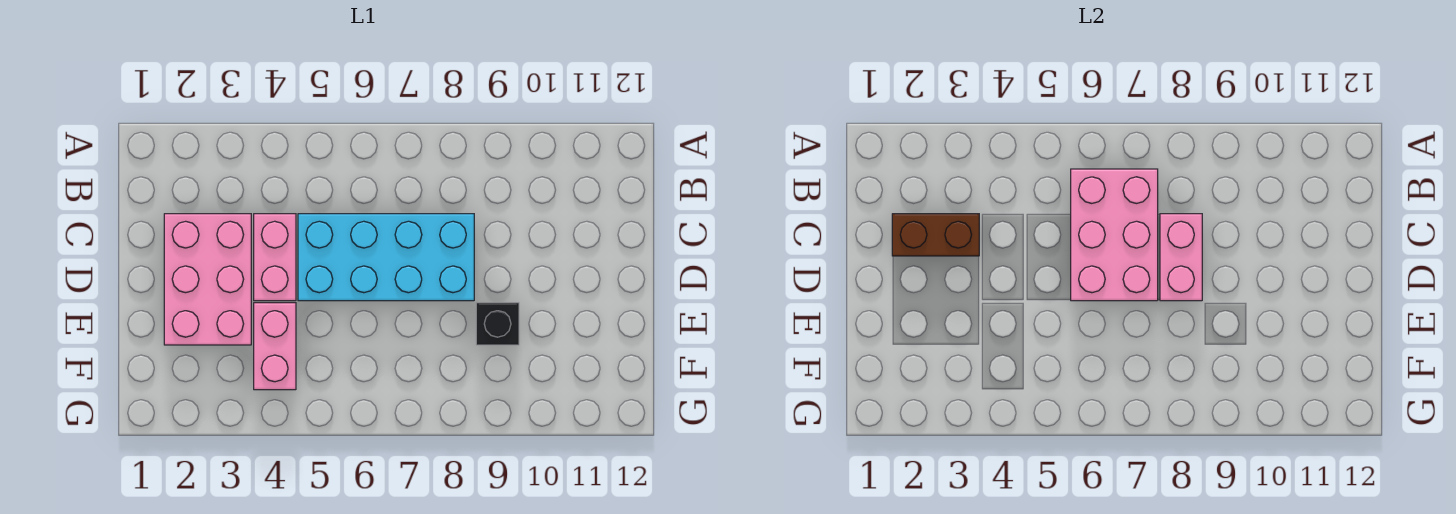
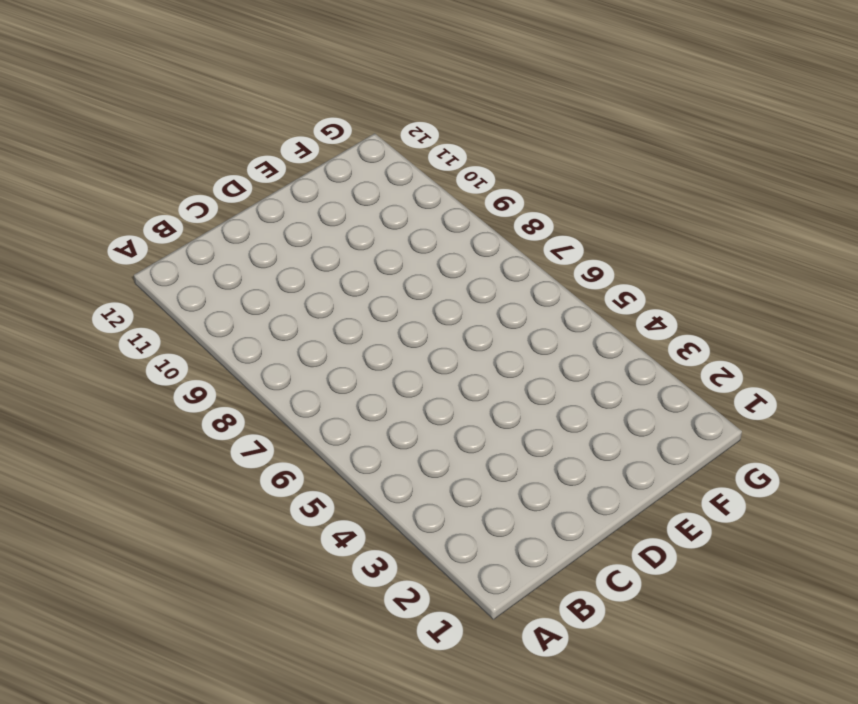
none -> pink 2x3 brick [164,214,251,345]
none -> pink 1x2 brick [254,214,296,301]

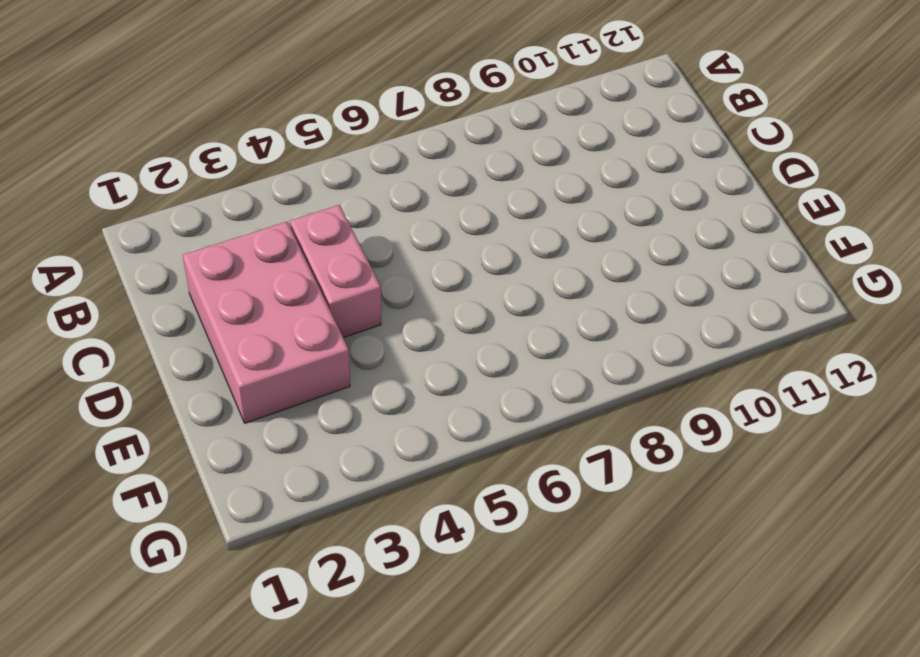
none -> cyan 2x4 brick [298,214,474,301]
none -> pink 1x2 brick [254,303,296,390]

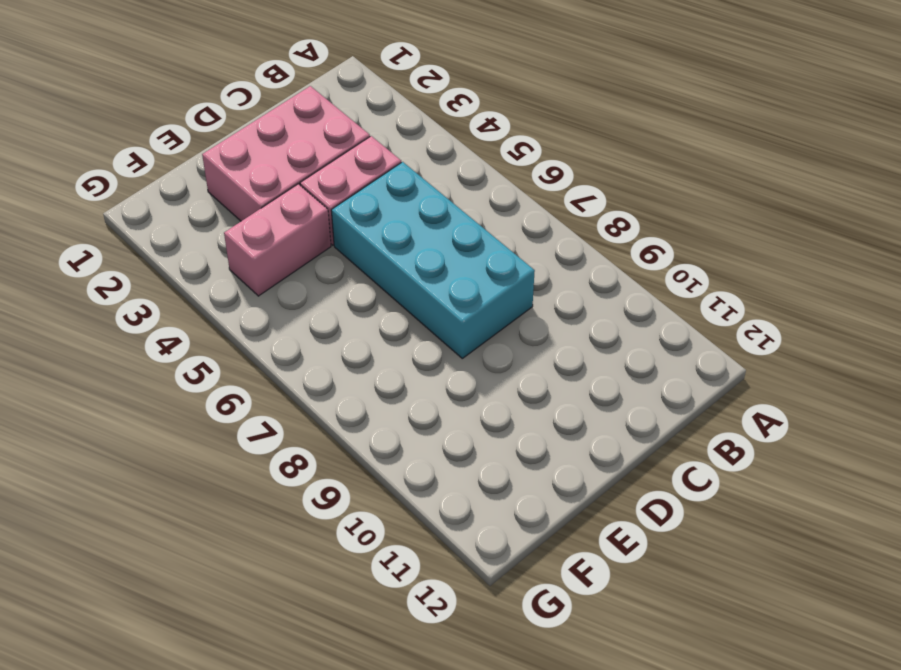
none -> black 1x1 brick [476,303,519,345]
none -> pink 2x3 brick [1071,169,1158,301]

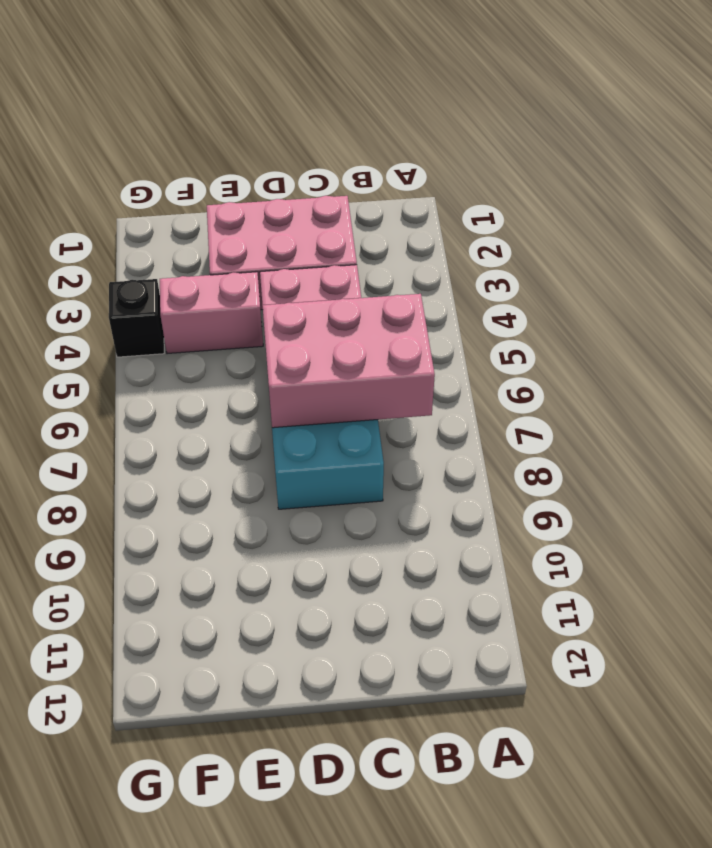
black 1x1 brick [109,279,164,357] -> black 1x1 brick moved to [476,303,519,345]
none -> brown 1x2 brick [892,214,979,256]
none -> pink 1x2 brick [1160,214,1202,301]

